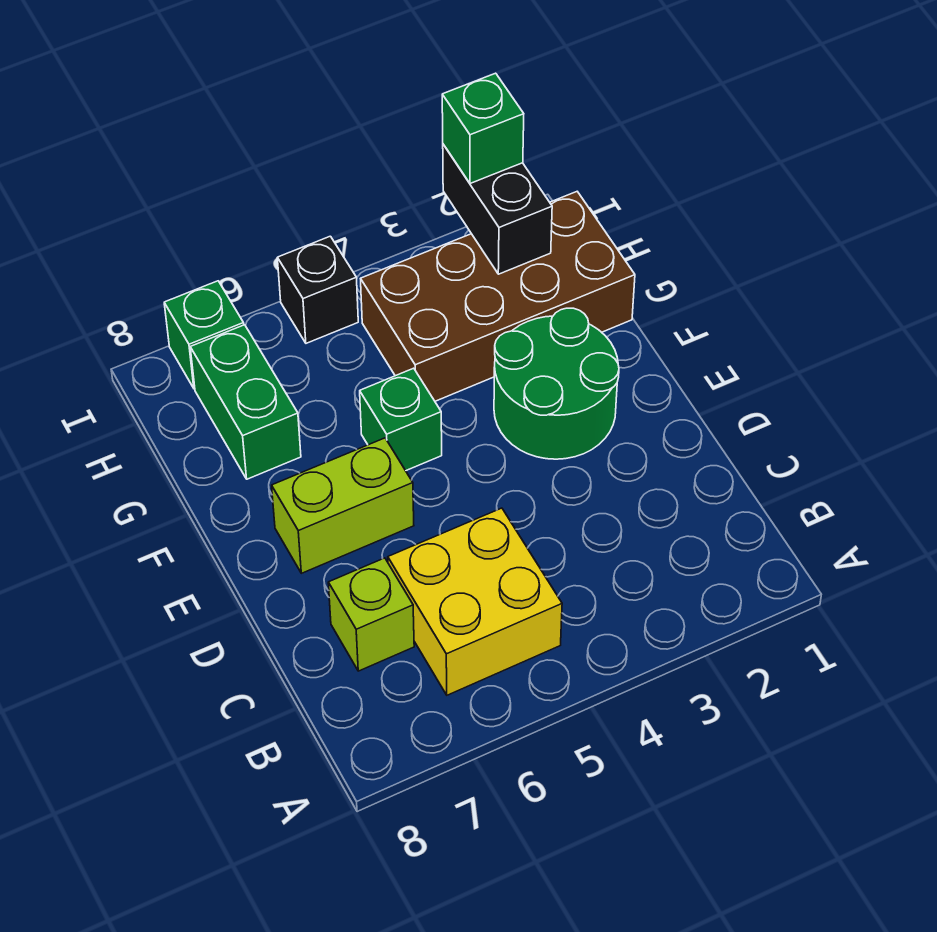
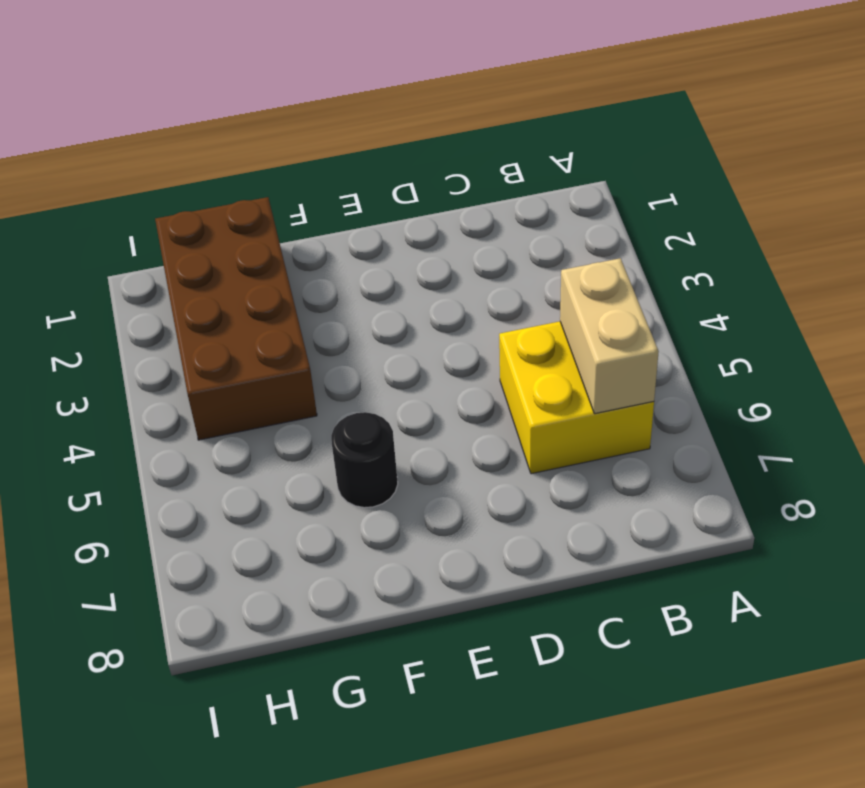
tan 1x2 brick [560,258,659,414] -> none
black 1x1 round brick [331,412,398,508] -> none
none -> lime 1x1 brick [328,558,414,671]
none -> green 2x2 round brick [494,308,619,459]

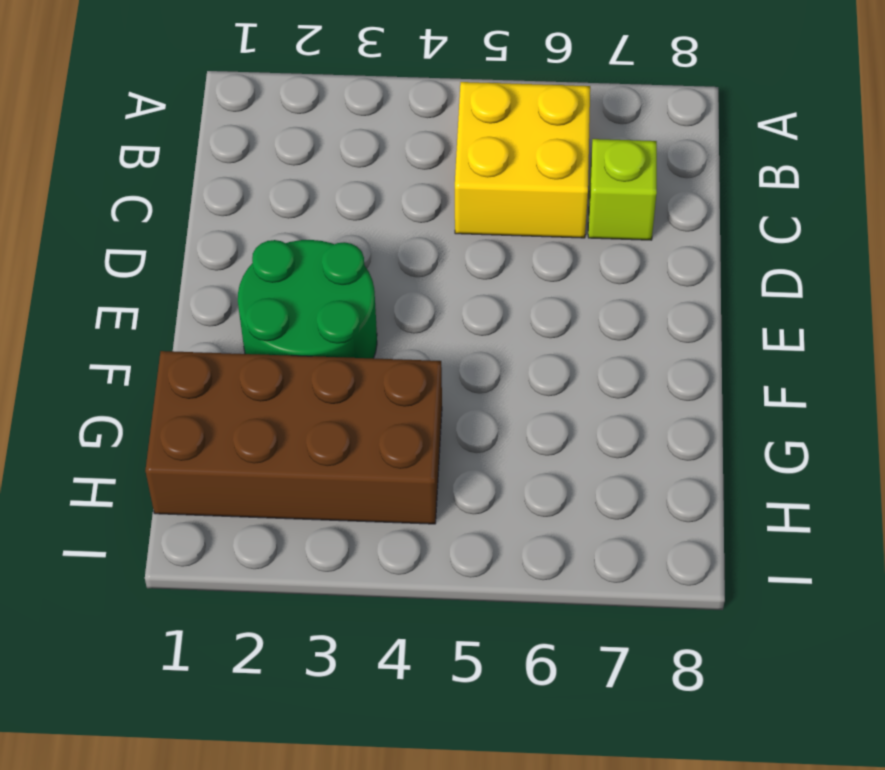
none -> lime 1x2 brick [272,438,414,573]
none -> green 1x1 brick [360,368,442,471]

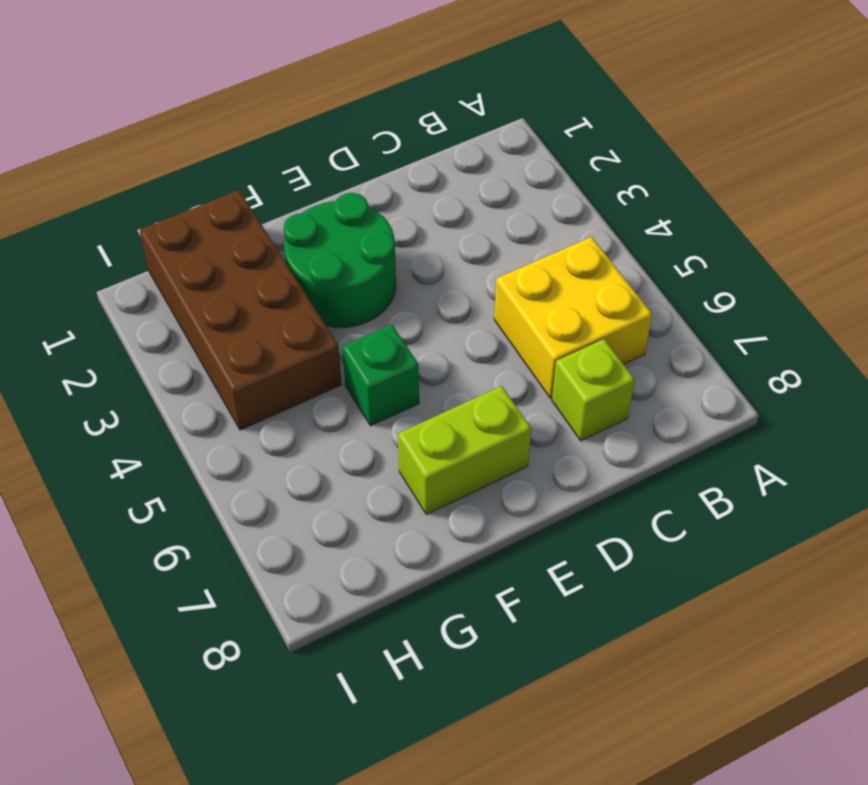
lime 1x2 brick [398,386,531,514] -> lime 1x2 brick turned to [272,438,414,573]
none -> green 1x2 brick [190,325,301,479]
none -> black 1x1 brick [277,236,358,343]

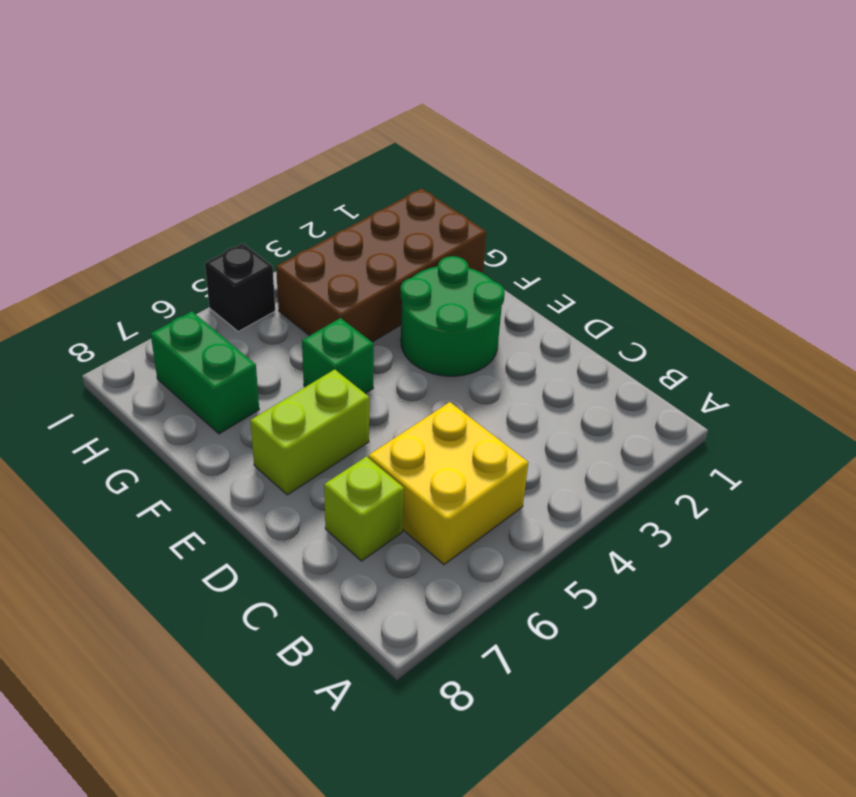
none -> green 1x1 brick [164,281,244,389]
none -> black 1x2 brick [443,144,552,274]

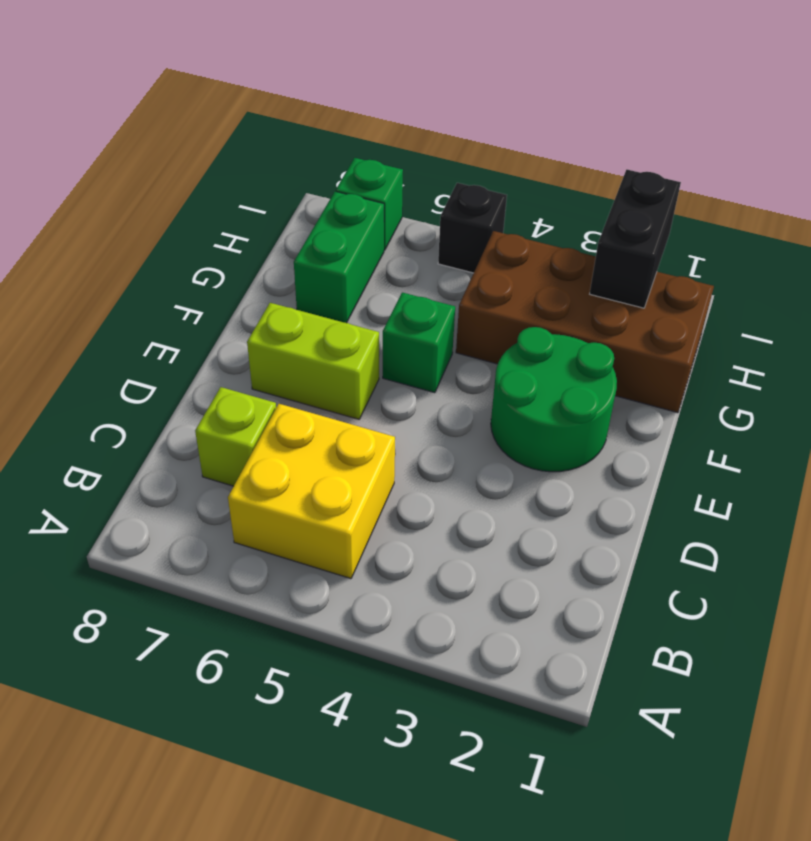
none -> green 1x1 brick [442,73,524,183]

